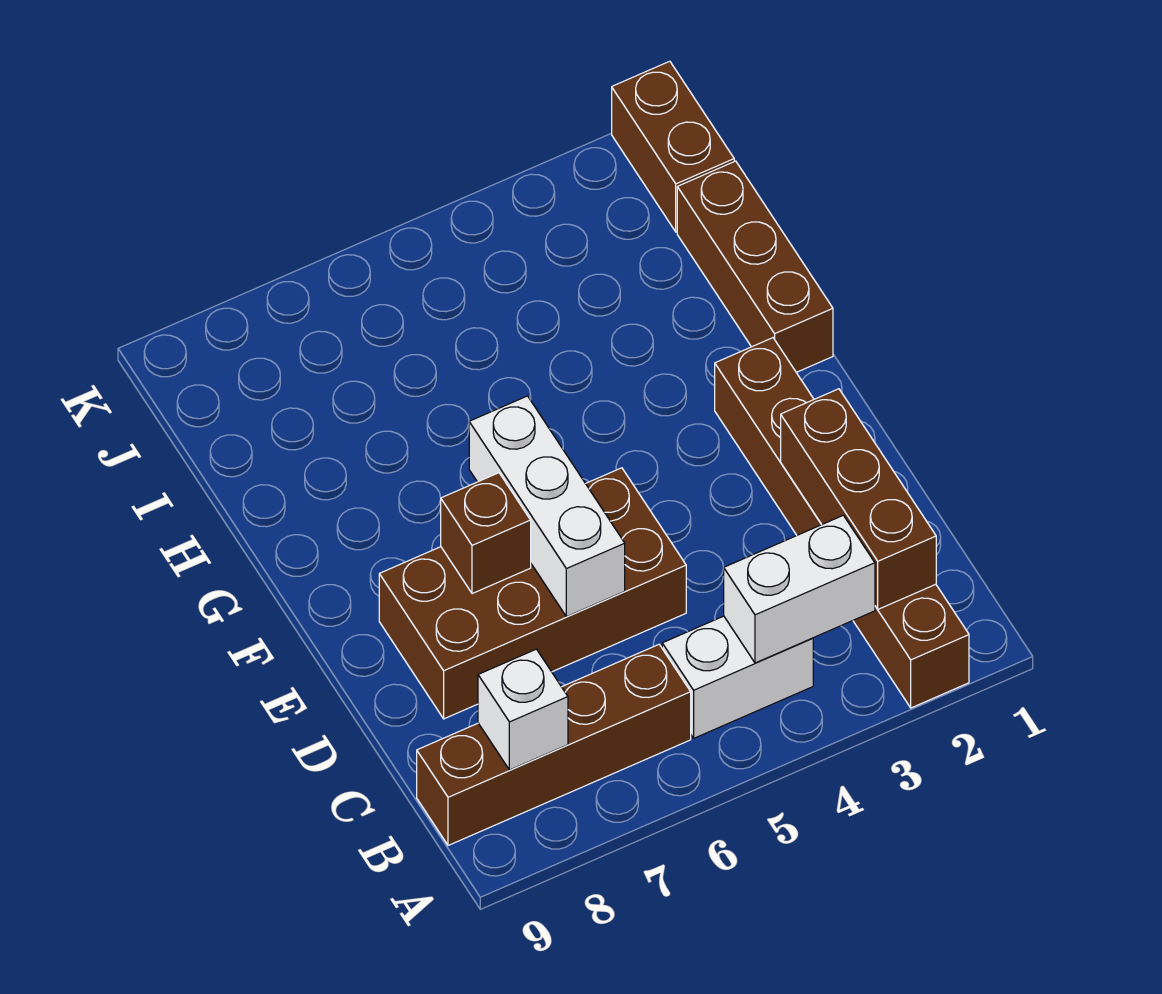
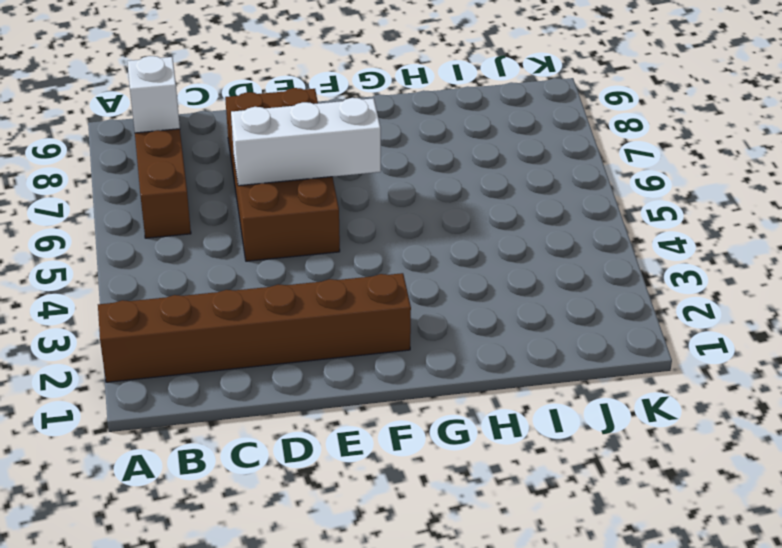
none -> white 1x2 brick [662,616,813,738]
none -> brown 1x3 brick [677,161,833,372]

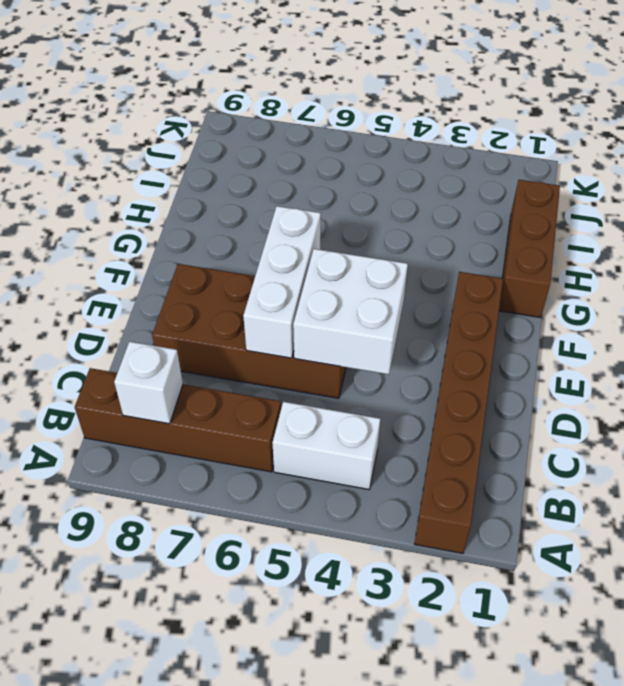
white 2x2 brick [293,249,408,374] -> none
none -> brown 1x2 brick [612,61,734,232]
none -> brown 1x3 brick [781,389,936,609]

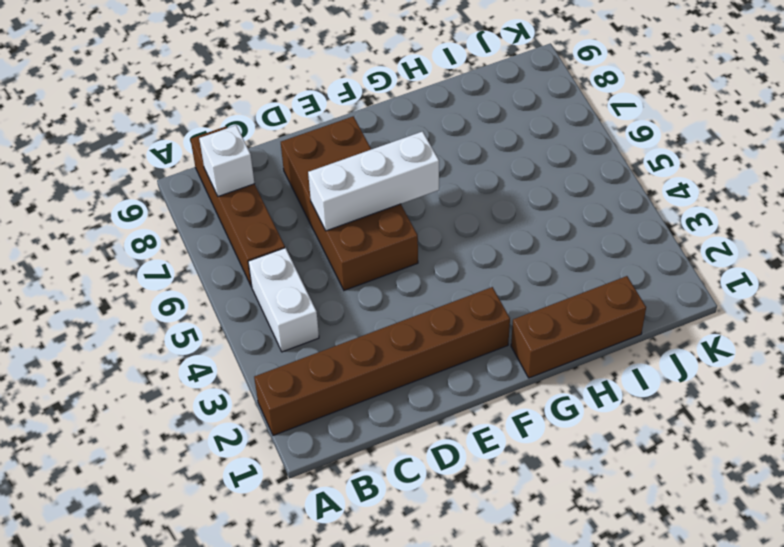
none -> brown 1x2 brick [612,61,734,232]
none -> brown 1x3 brick [781,389,936,609]

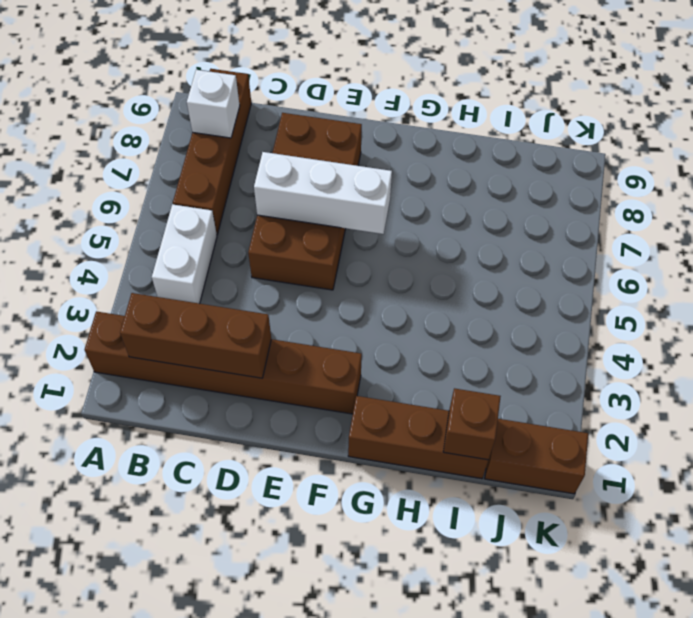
brown 1x1 brick [443,388,501,460] -> brown 1x1 brick moved to [441,473,531,594]
none -> white 1x2 brick [724,515,875,663]

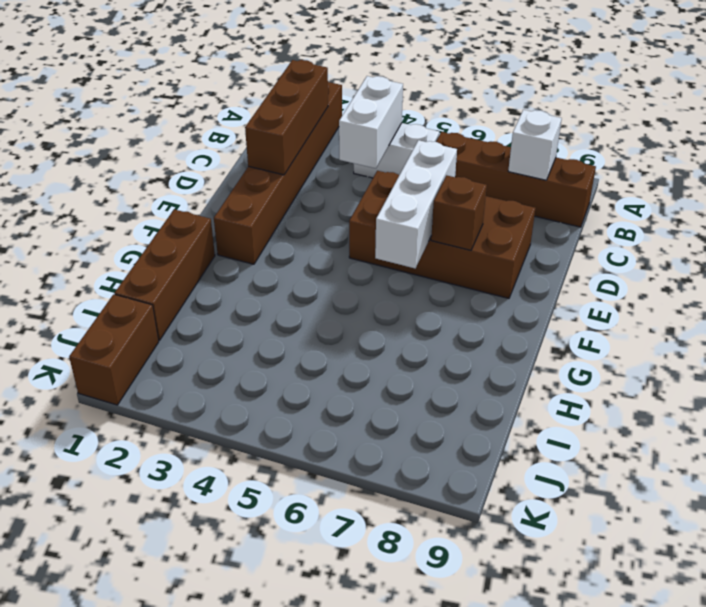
white 1x2 brick [339,76,403,168] -> white 1x2 brick turned to [724,515,875,663]

